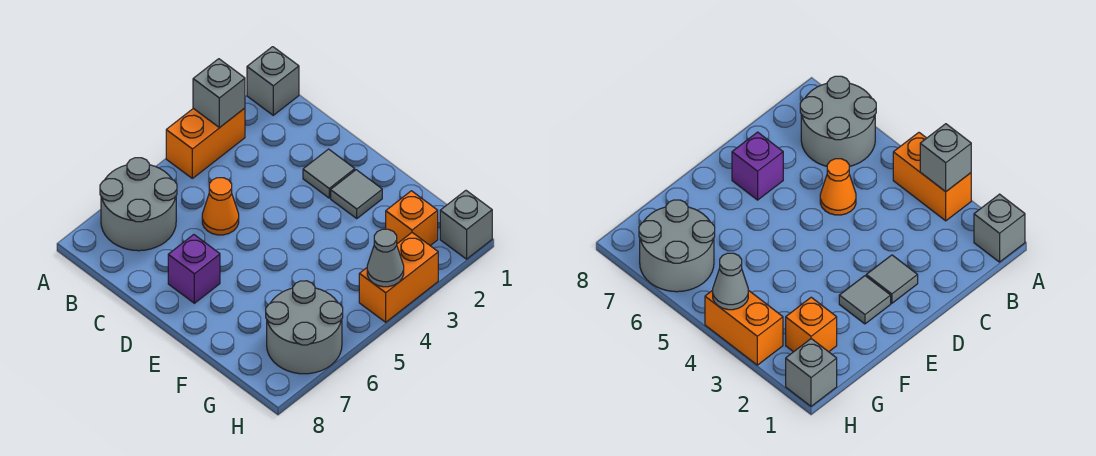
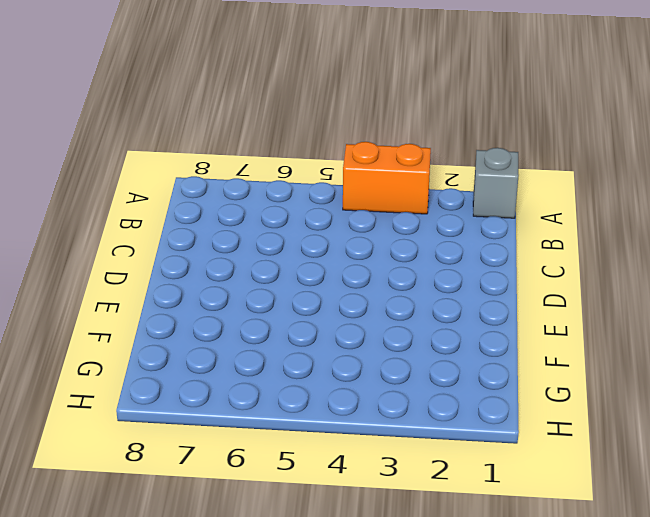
none -> grey 2x2 round brick [100,158,177,251]
none -> orange 1x1 cone [202,178,239,235]
none -> grey 1x1 tile [303,149,355,198]

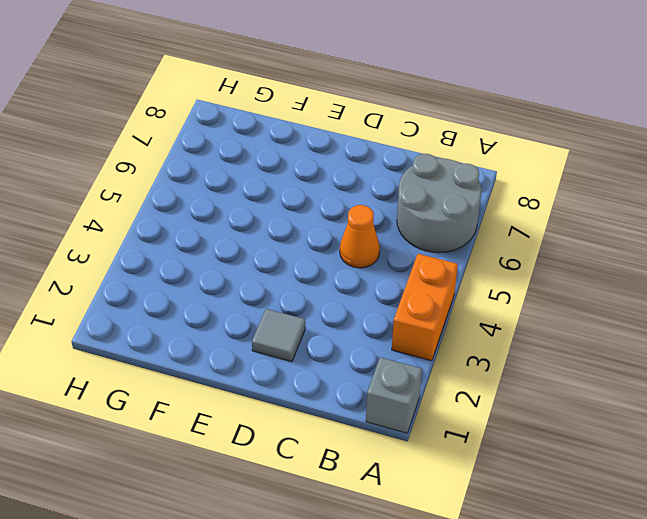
none -> purple 1x1 brick [168,235,220,303]
none -> grey 1x1 tile [331,170,382,218]
none -> orange 1x1 brick [386,191,438,245]

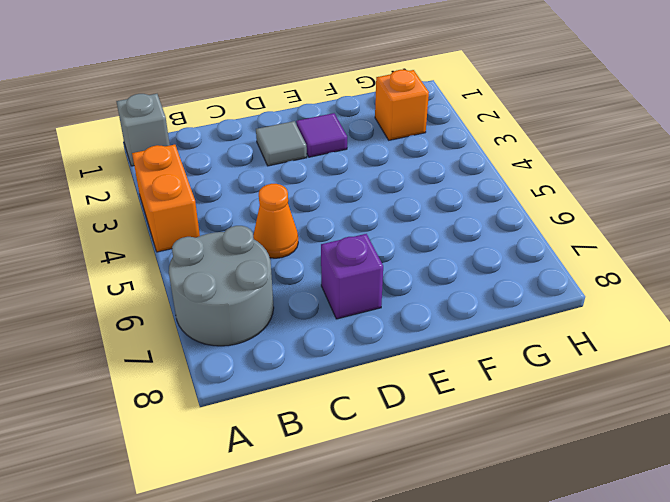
purple 1x1 tile [296,113,347,157] -> grey 1x1 tile [331,170,382,218]
none -> grey 2x2 round brick [266,281,343,374]
none -> grey 1x1 brick [440,190,492,259]
none -> orange 1x2 brick [359,233,438,322]

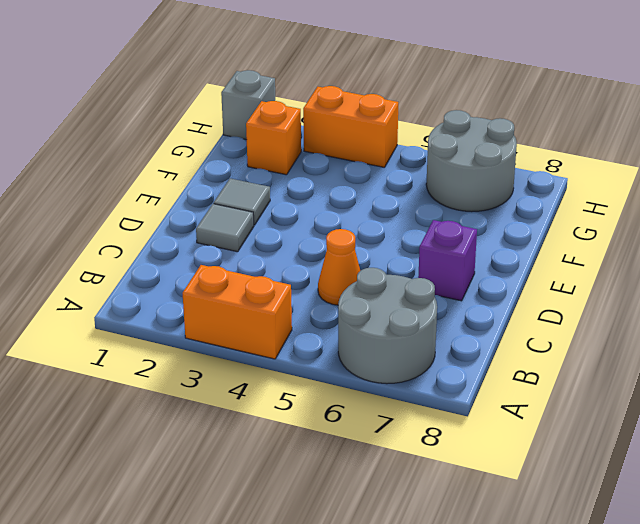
none -> grey 1x1 brick [247,47,299,115]
none -> grey 1x1 brick [193,59,245,128]
none -> grey 1x1 cone [367,229,404,287]

